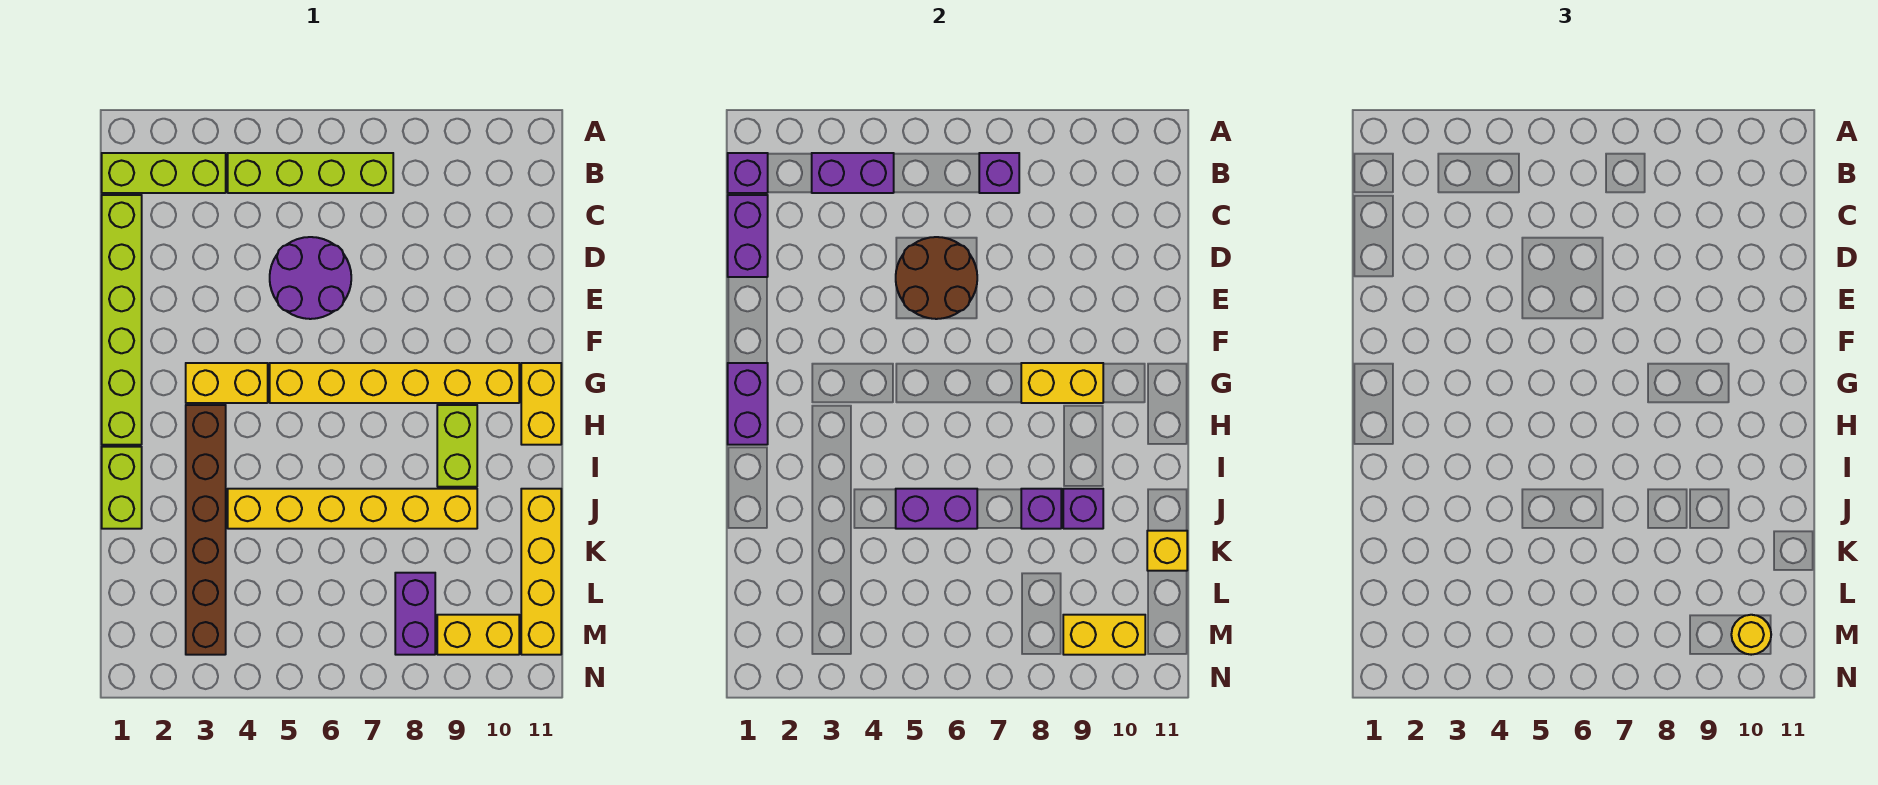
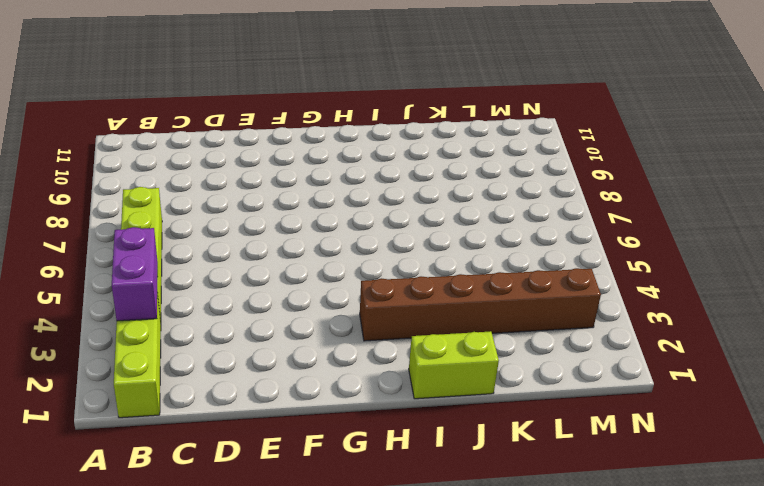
none -> lime 1x6 brick [102,195,142,445]
none -> purple 2x2 round brick [270,237,351,319]
none -> yellow 1x2 brick [186,363,268,403]

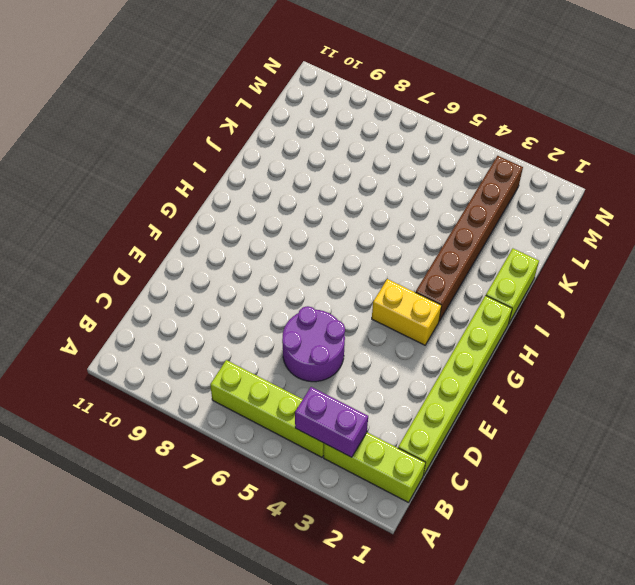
none -> yellow 1x6 brick [270,363,519,403]
none -> yellow 1x2 brick [521,363,561,445]
none -> lime 1x2 brick [437,405,477,487]

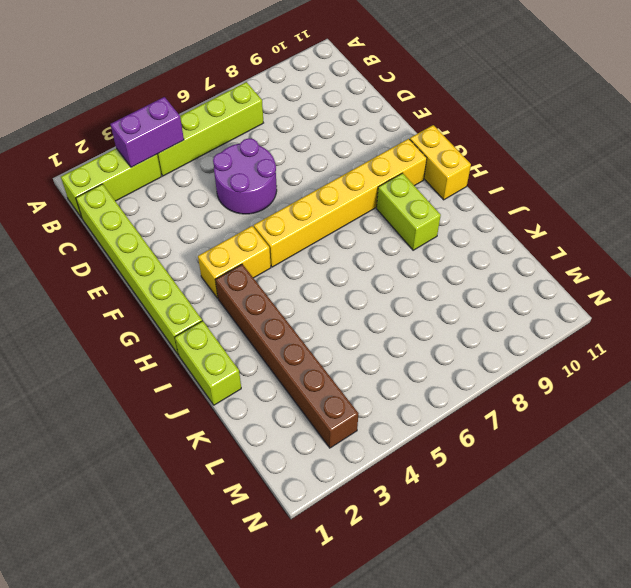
none -> yellow 1x6 brick [228,489,477,529]
none -> yellow 1x4 brick [521,489,561,655]
none -> purple 1x2 brick [395,573,435,655]

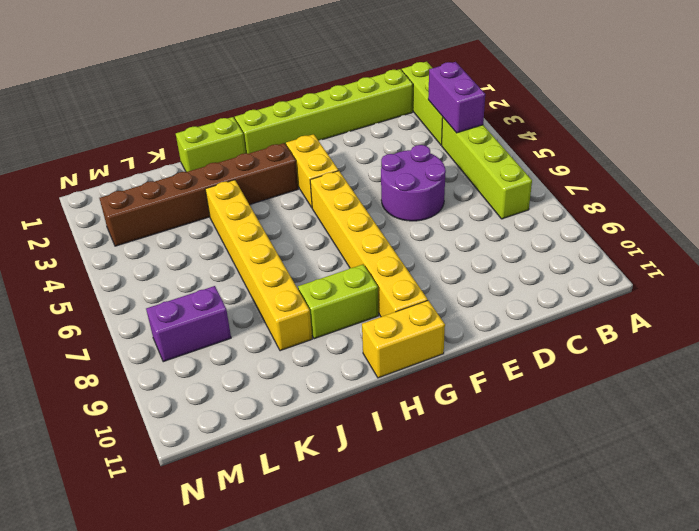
none -> yellow 1x4 brick [521,489,561,655]
none -> yellow 1x2 brick [437,615,519,655]
none -> purple 1x1 brick [728,153,768,193]

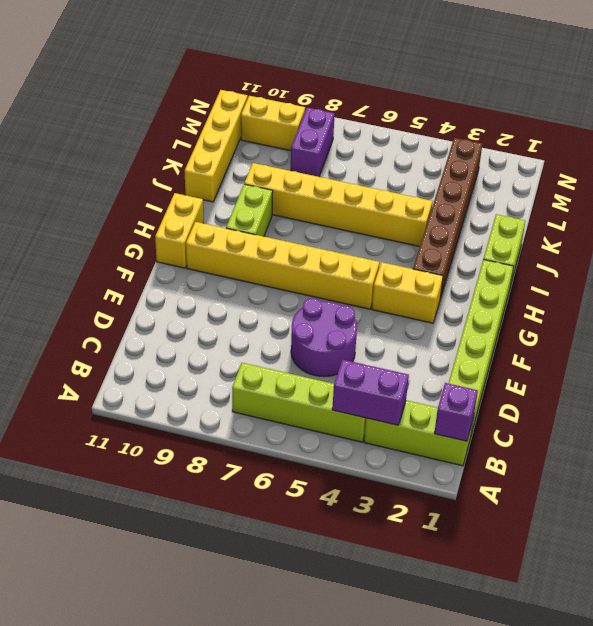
none -> purple 1x1 brick [979,153,1019,193]
none -> purple 1x2 brick [728,195,768,277]
none -> brown 2x2 round brick [896,237,977,319]

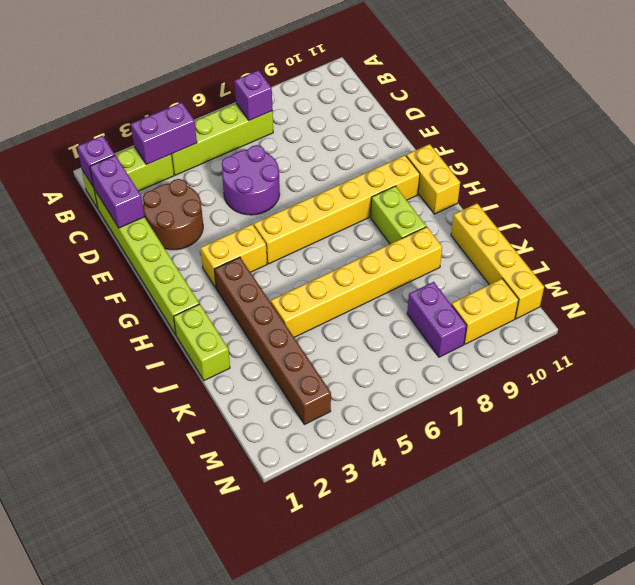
brown 2x2 round brick [143,179,203,250] -> brown 2x2 round brick moved to [896,237,977,319]
none -> purple 1x2 brick [728,363,768,445]
none -> yellow 1x2 brick [1021,363,1103,403]
none -> purple 1x2 brick [896,489,977,529]

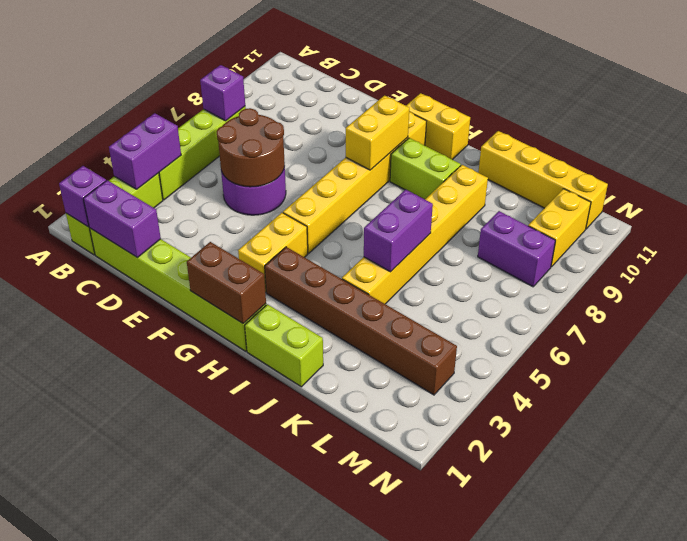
brown 1x2 brick [187,242,266,324] -> purple 1x2 brick [728,363,768,445]
none -> purple 1x1 brick [1021,489,1061,529]
none -> purple 1x1 brick [1063,489,1103,529]
none -> yellow 1x1 brick [1147,531,1187,571]

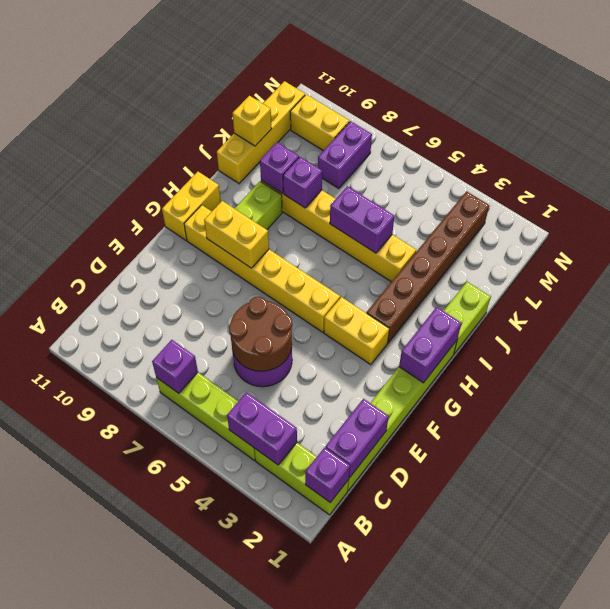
none -> yellow 1x2 brick [1063,615,1145,655]
none -> yellow 1x1 round brick [1731,615,1771,655]

